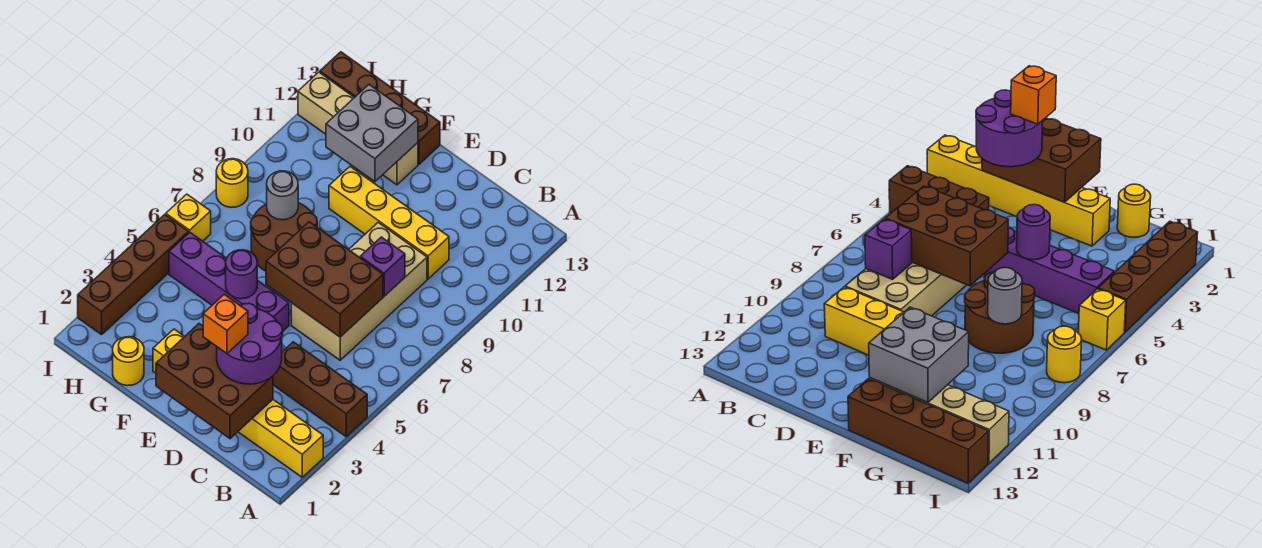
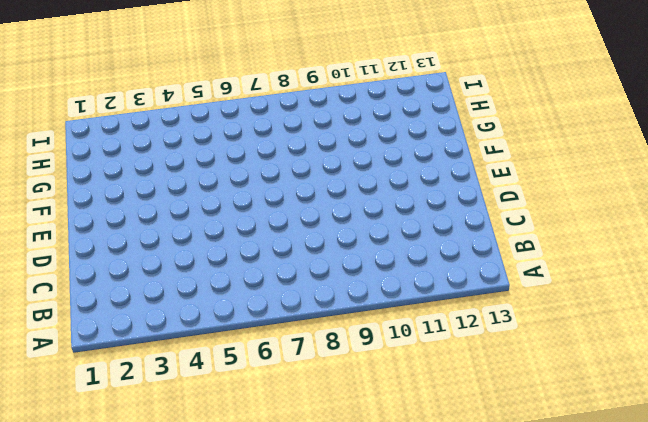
none -> yellow 1x6 brick [153,329,323,477]
none -> brown 1x3 brick [273,342,367,437]
none -> tan 2x4 brick [291,222,427,360]

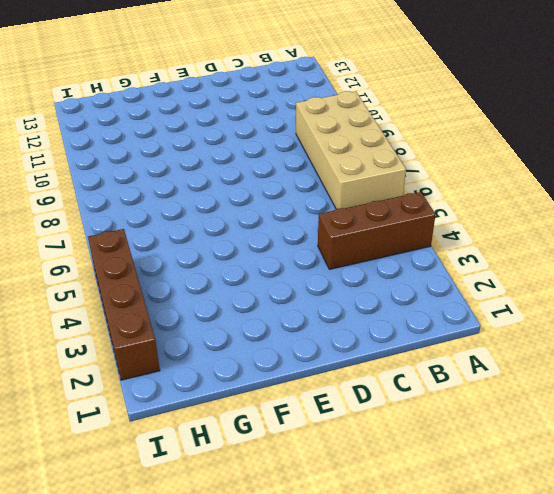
tan 2x4 brick [296,91,406,209] -> tan 2x4 brick moved to [291,222,427,360]
none -> yellow 1x6 brick [153,329,323,477]
none -> yellow 1x4 brick [329,166,449,279]
none -> purple 1x4 brick [169,232,289,331]

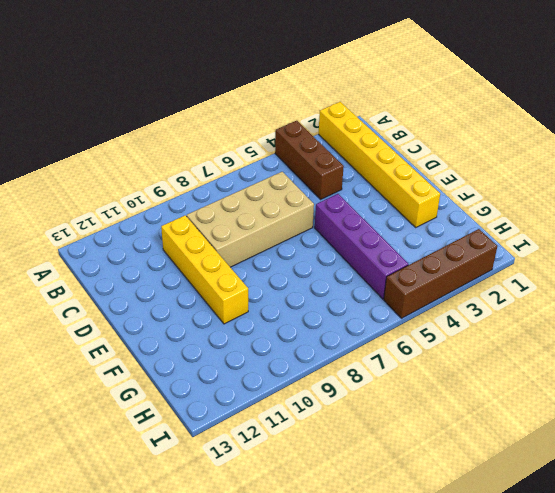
none -> brown 2x2 round brick [251,203,317,271]
none -> tan 1x4 brick [298,72,418,185]
none -> brown 1x4 brick [320,52,440,164]

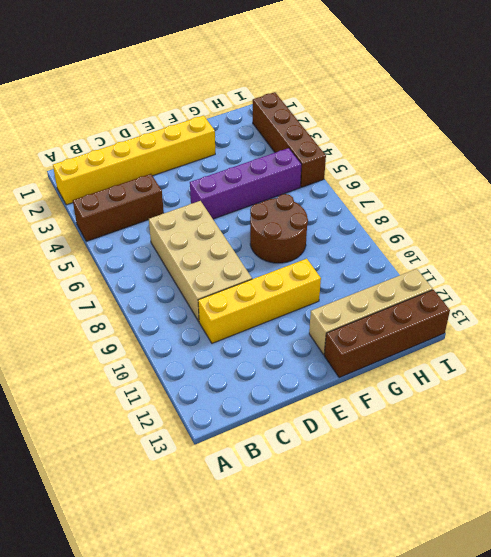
none -> yellow 1x1 round brick [113,337,144,386]
none -> yellow 1x1 brick [166,194,211,241]
none -> yellow 1x1 round brick [216,159,248,207]

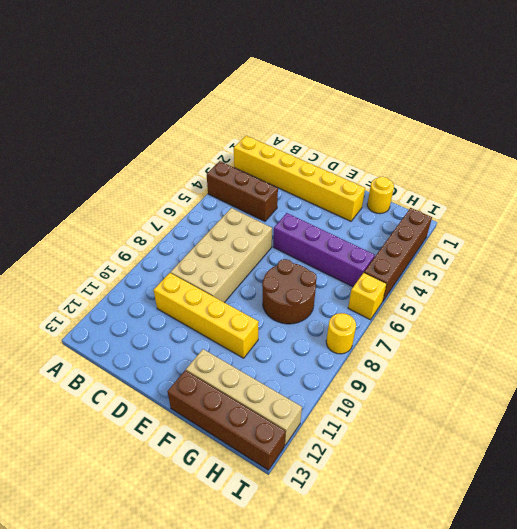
none -> brown 2x3 brick [156,324,273,439]
none -> brown 2x3 brick [266,222,383,337]
none -> purple 1x1 brick [360,237,405,296]

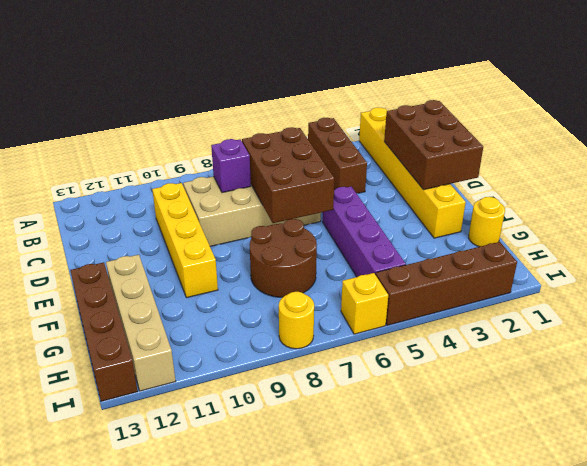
none -> purple 1x1 round brick [226,250,257,299]
none -> grey 2x2 brick [326,85,418,182]
none -> grey 1x1 round brick [267,171,298,220]

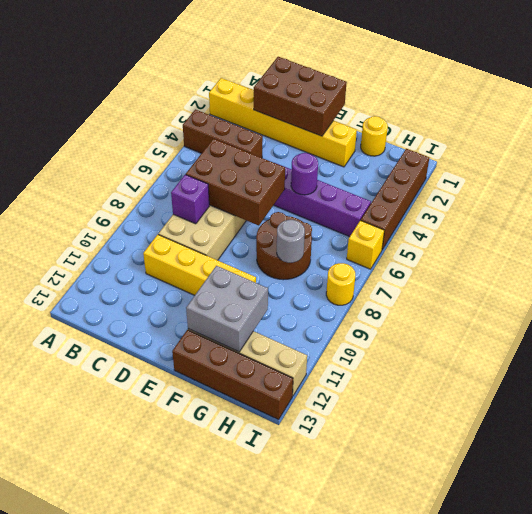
none -> purple 2x2 round brick [217,303,283,384]
none -> orange 1x1 brick [203,295,248,354]

